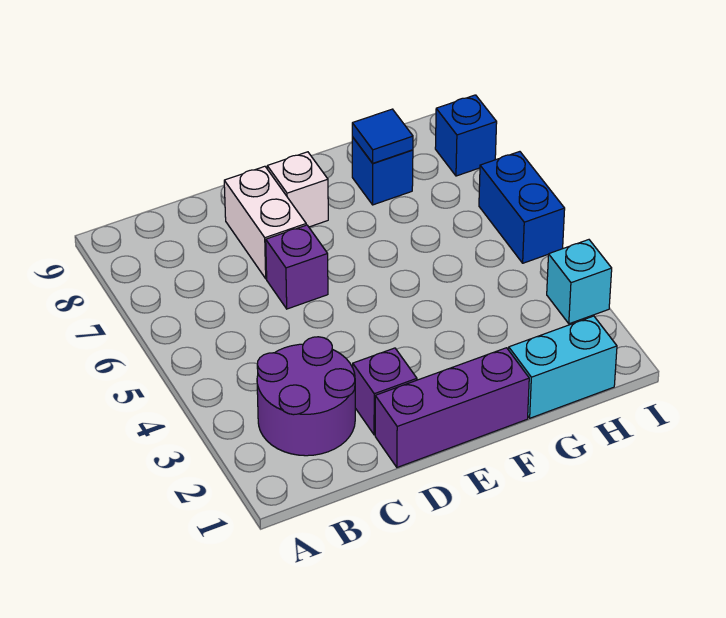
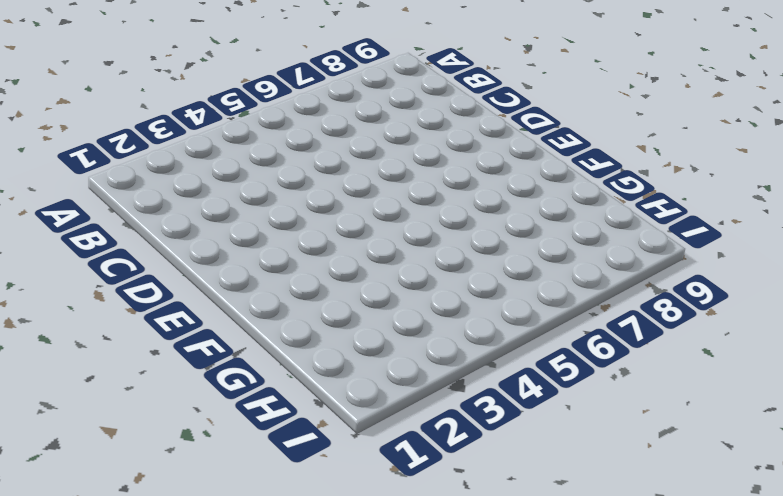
none -> purple 2x2 round brick [257,337,355,456]
none -> purple 1x3 brick [375,348,529,467]
none -> purple 1x1 brick [353,348,417,435]

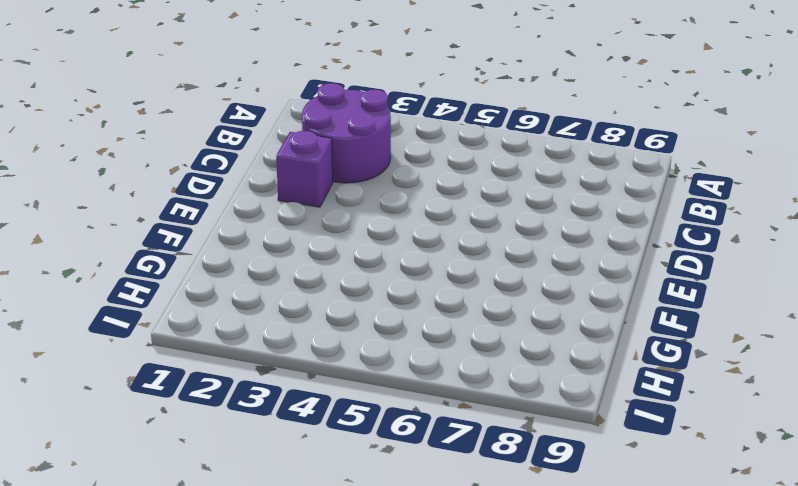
none -> purple 1x3 brick [375,348,529,467]
none -> purple 1x1 brick [266,225,328,309]
none -> white 1x2 brick [224,166,306,279]

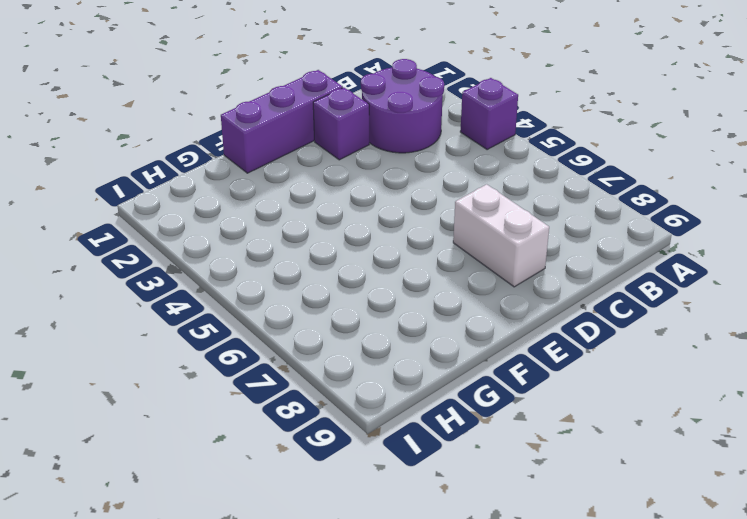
purple 1x1 brick [460,78,518,150] -> purple 1x1 brick moved to [266,225,328,309]
none -> white 1x1 brick [267,152,328,227]
none -> cyan 1x2 brick [509,316,617,418]
none -> blue 1x1 brick [352,137,413,205]

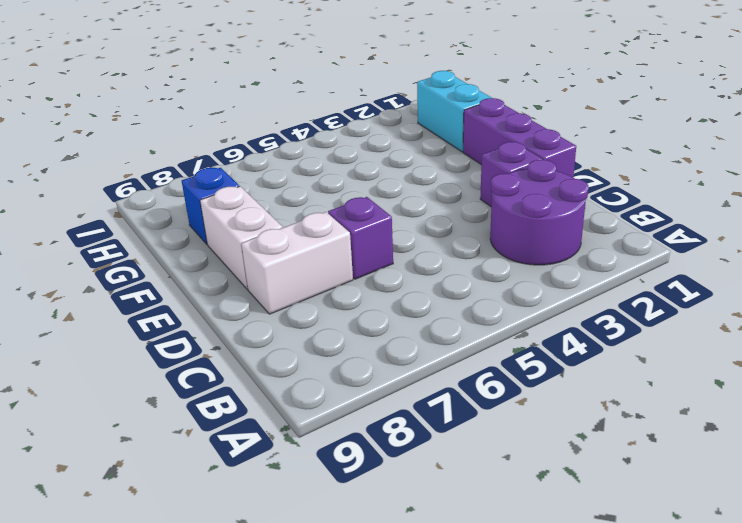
white 1x2 brick [200,186,283,289] -> white 1x1 brick [267,152,328,227]
none -> cyan 1x1 brick [547,240,612,324]
none -> blue 1x2 brick [479,152,565,263]
none -> blue 1x1 brick [435,95,497,176]

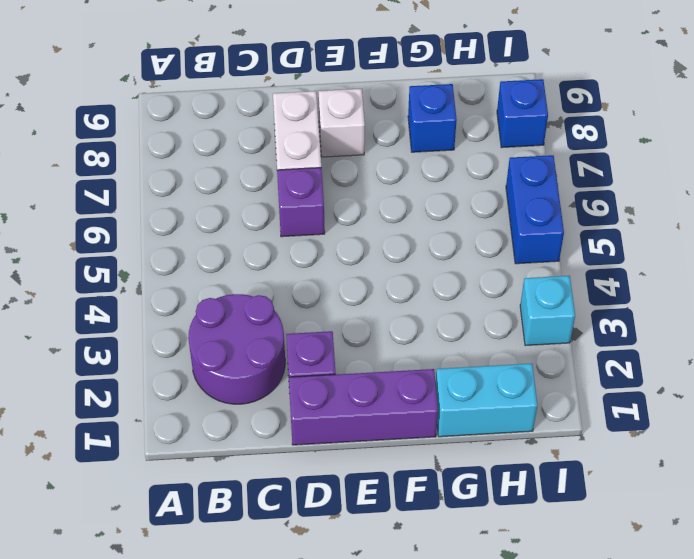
none -> blue 1x1 tile [352,109,413,163]

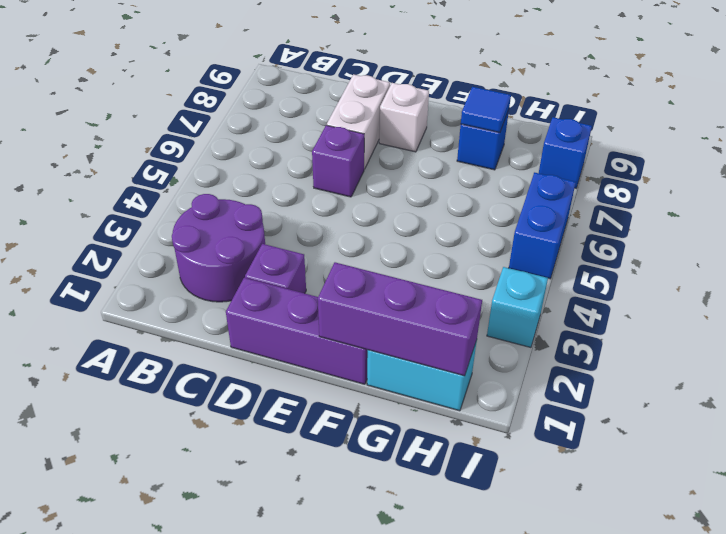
purple 1x3 brick [318,262,482,376] -> none

